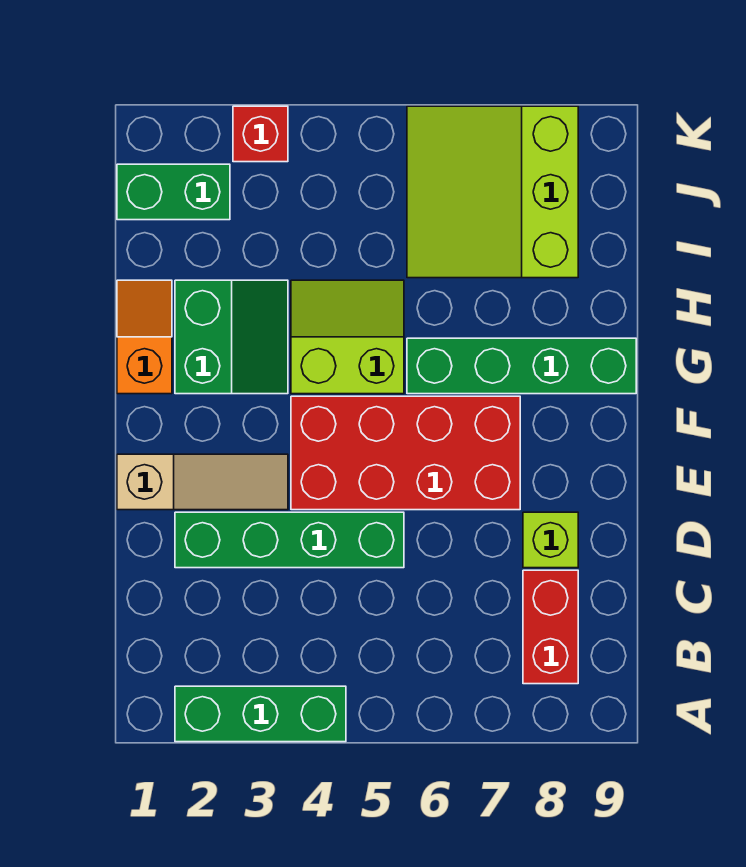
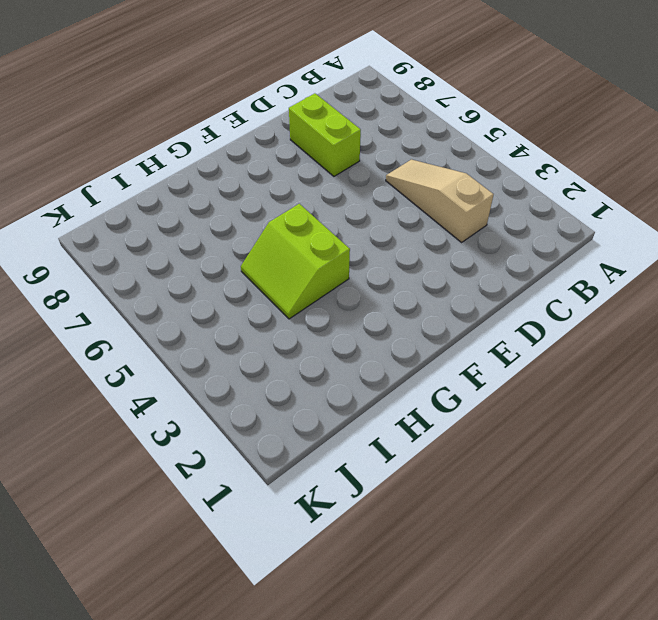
tan 1x3 slope [386,159,494,242] -> tan 1x3 slope moved to [117,454,288,510]
lime 1x2 brick [289,93,361,176] -> lime 1x1 brick [523,512,578,568]
none -> green 1x3 brick [175,686,346,742]
none -> red 1x2 brick [523,570,578,684]
none -> green 1x4 brick [175,512,404,568]

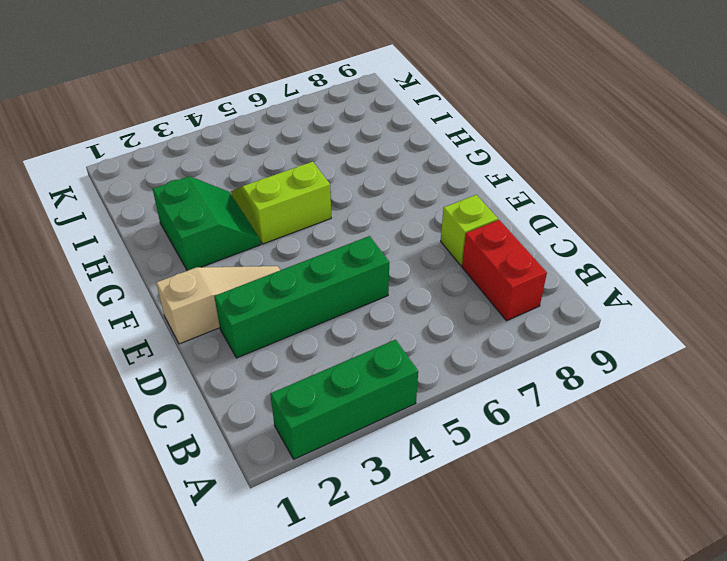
none -> red 2x4 brick [291,396,520,510]
none -> orange 1x2 slope [117,280,172,394]
none -> green 1x4 brick [407,338,636,394]

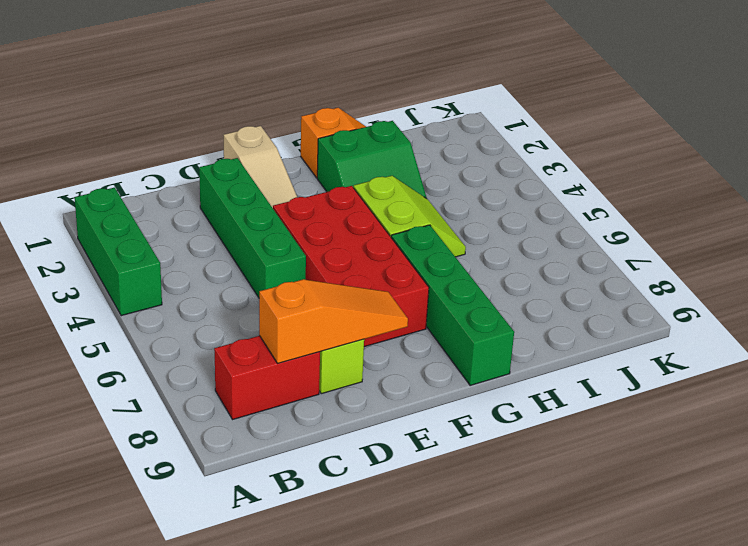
orange 1x3 slope [259,279,408,363] -> none
none -> lime 3x3 slope [407,106,578,278]
none -> green 1x2 brick [117,164,230,220]
none -> red 1x1 brick [233,106,288,162]

